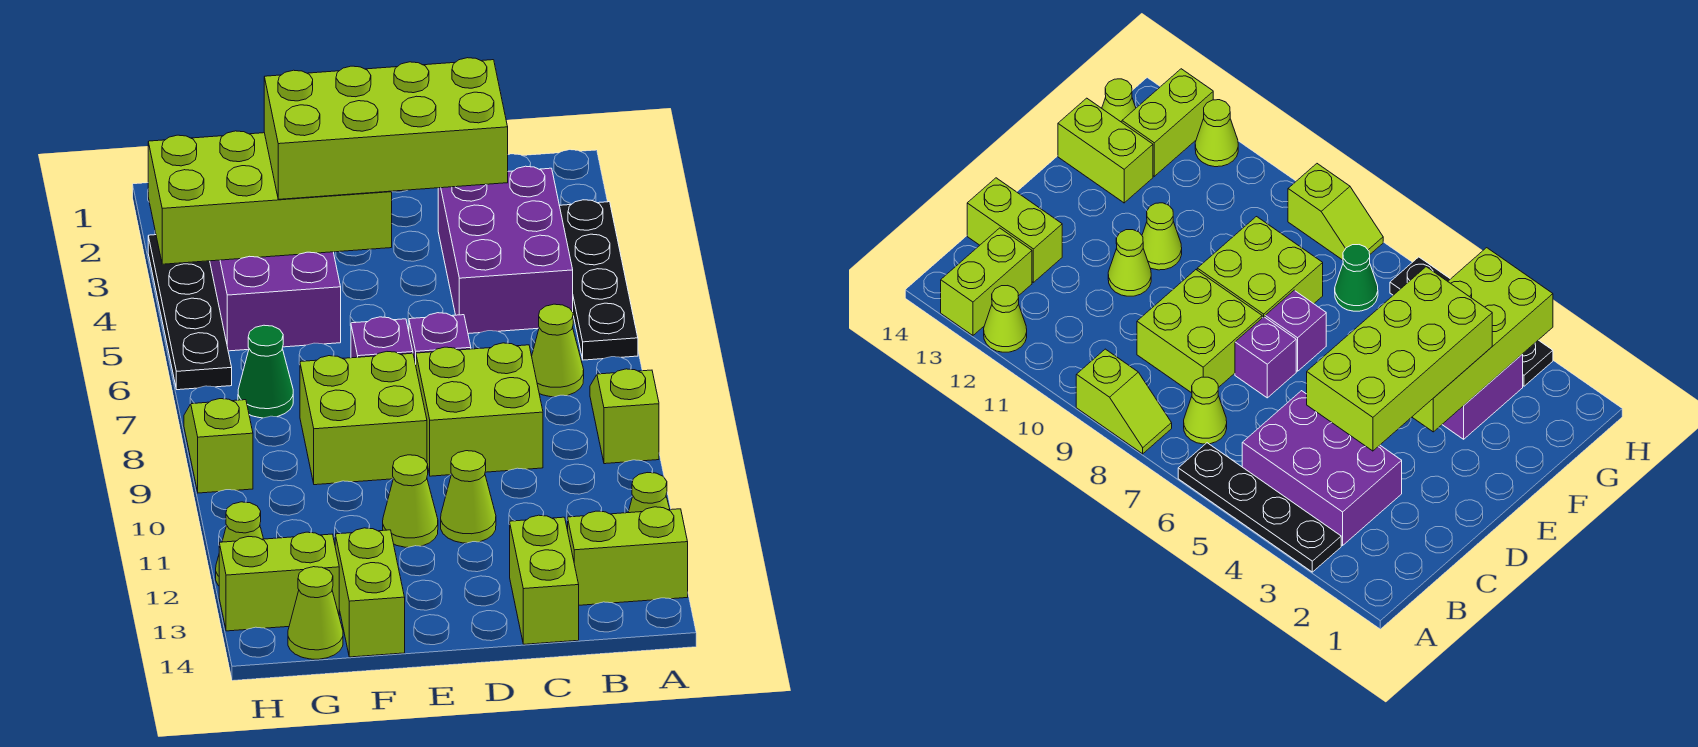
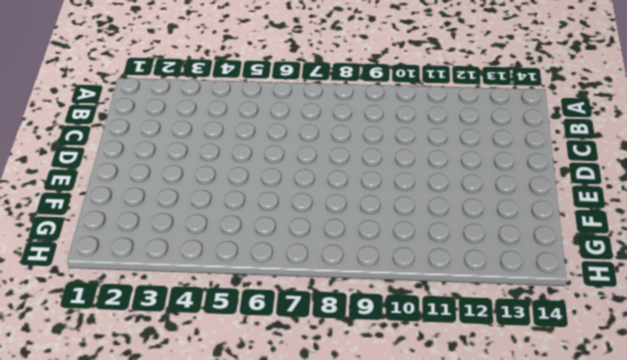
none -> black 1x4 plate [559,200,638,360]
none -> lime 1x2 slope [590,369,659,464]
none -> lime 1x1 cone [628,473,670,513]

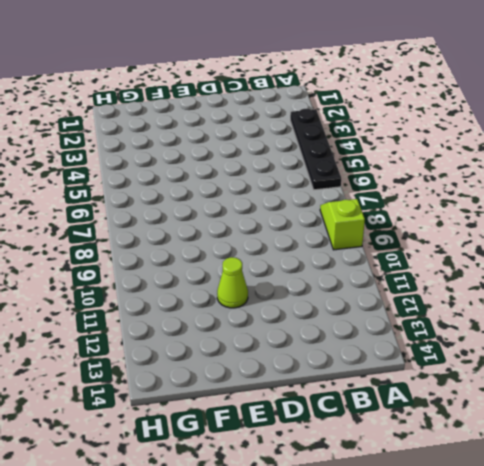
none -> lime 1x1 cone [628,473,670,513]
none -> lime 1x2 brick [568,507,688,605]
none -> purple 2x3 brick [438,166,573,334]

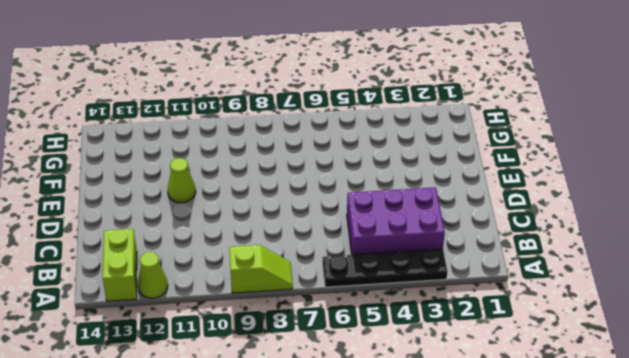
none -> lime 1x1 cone [532,304,584,397]
none -> lime 2x2 brick [416,343,543,476]
none -> lime 1x2 brick [510,515,579,644]

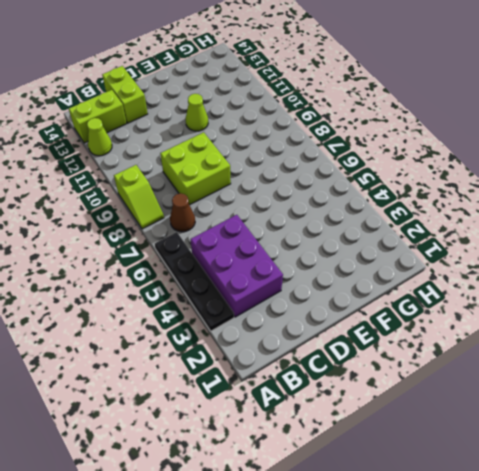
brown 1x1 cone [170,193,195,232] -> lime 1x1 cone [532,304,584,397]
none -> purple 1x1 brick [409,313,471,364]
none -> lime 1x1 cone [441,451,496,543]
none -> purple 1x1 brick [351,317,413,358]

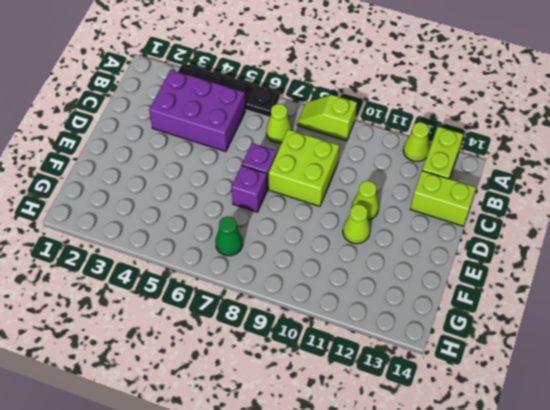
none -> lime 2x2 brick [300,352,427,485]
none -> purple 2x3 brick [210,252,341,351]
none -> lime 1x2 brick [335,528,405,657]

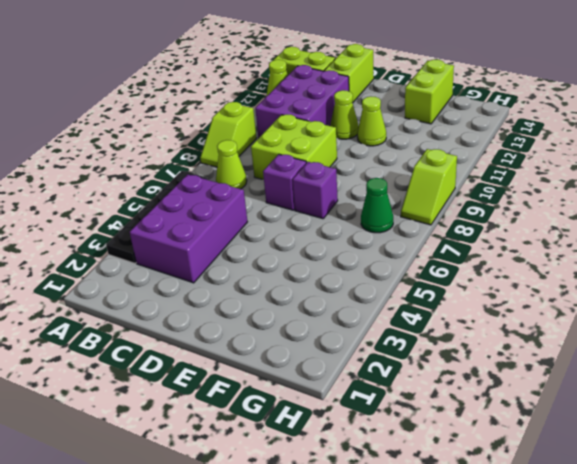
purple 2x3 brick [255,65,349,138] -> purple 2x3 brick moved to [210,252,341,351]
none -> lime 2x2 brick [300,352,427,485]
none -> lime 1x2 brick [219,532,339,631]
none -> lime 1x1 cone [288,567,343,659]

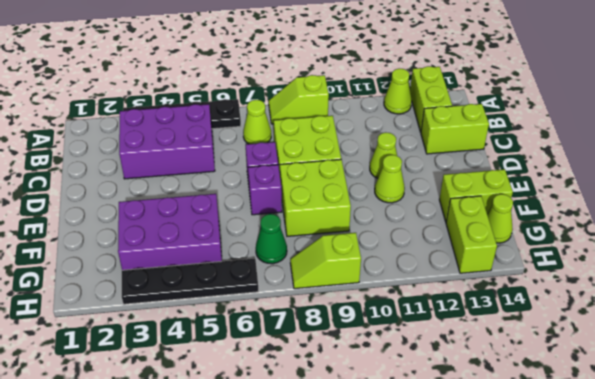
none -> lime 1x1 cone [216,502,263,586]
none -> lime 2x4 brick [148,131,392,264]
none -> lime 2x4 brick [264,58,508,199]

